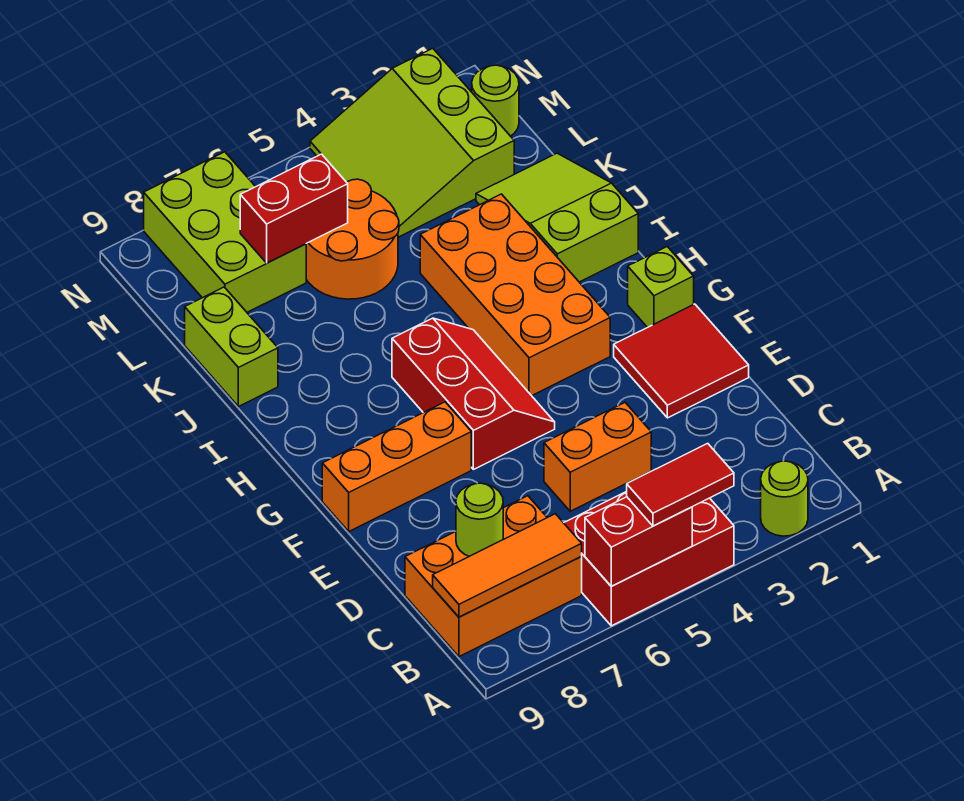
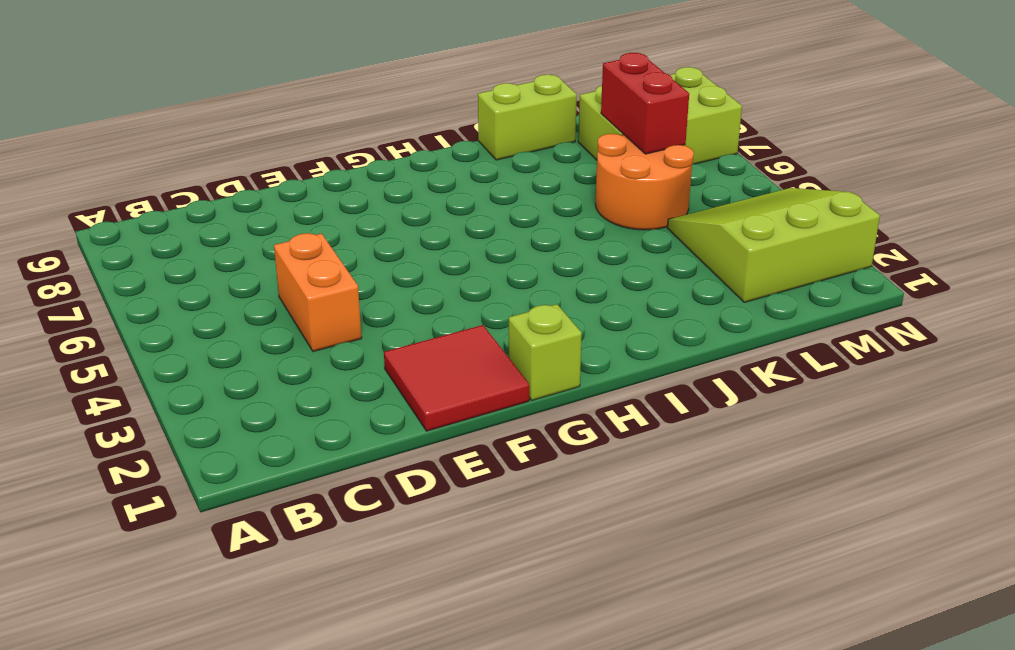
none -> lime 1x1 round brick [761,461,808,536]
none -> red 2x3 brick [564,491,734,626]
none -> orange 2x3 brick [405,496,582,656]

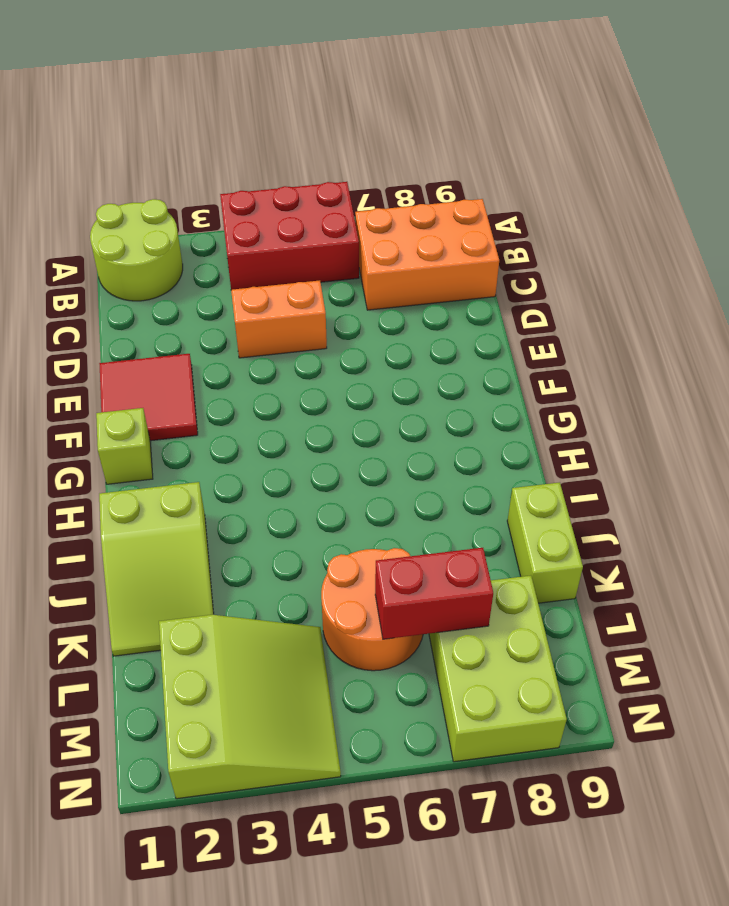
lime 2x2 round brick [90,199,183,301] -> lime 1x1 round brick [761,461,808,536]
none -> red 2x3 slope [392,318,555,469]
none -> orange 1x3 brick [322,402,471,531]
none -> orange 2x4 brick [420,194,610,396]

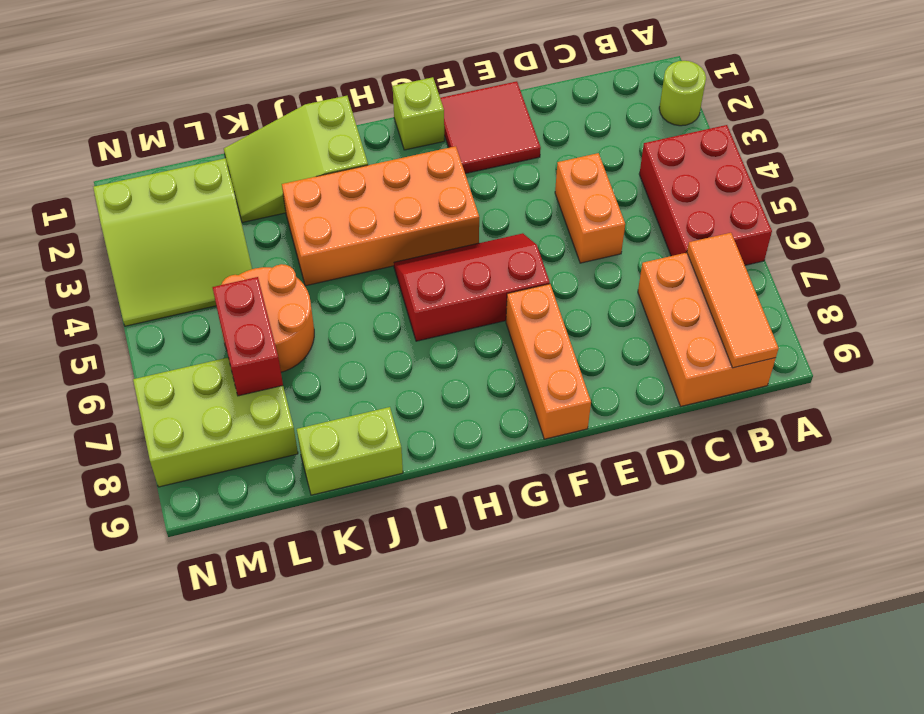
none -> lime 1x1 round brick [472,65,519,136]
none -> red 1x2 brick [585,497,692,586]
none -> lime 1x1 round brick [456,483,503,556]

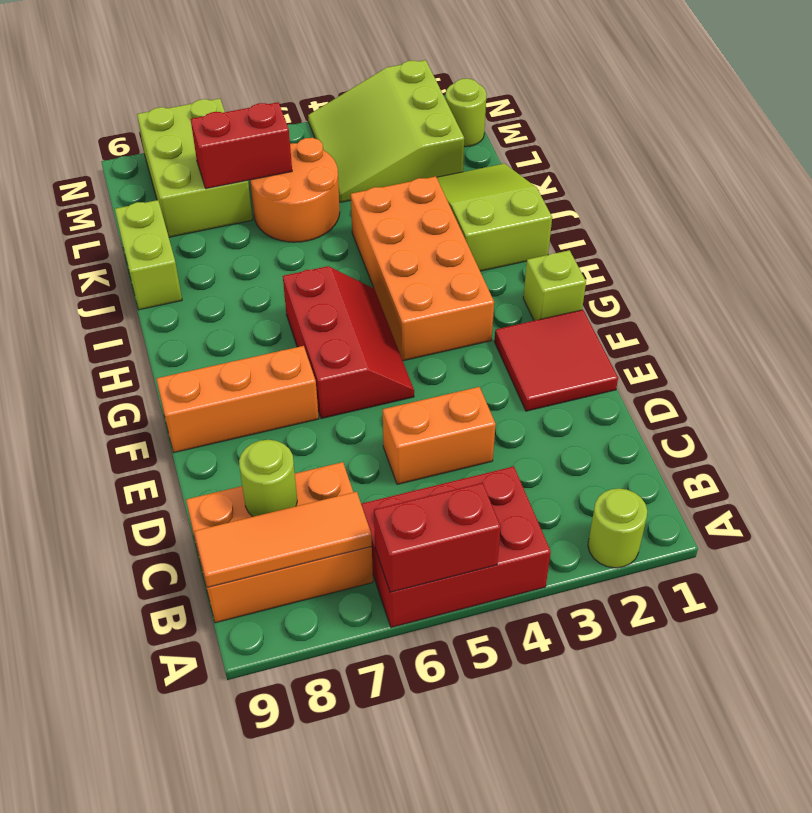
none -> red 1x2 tile [627,443,734,526]

